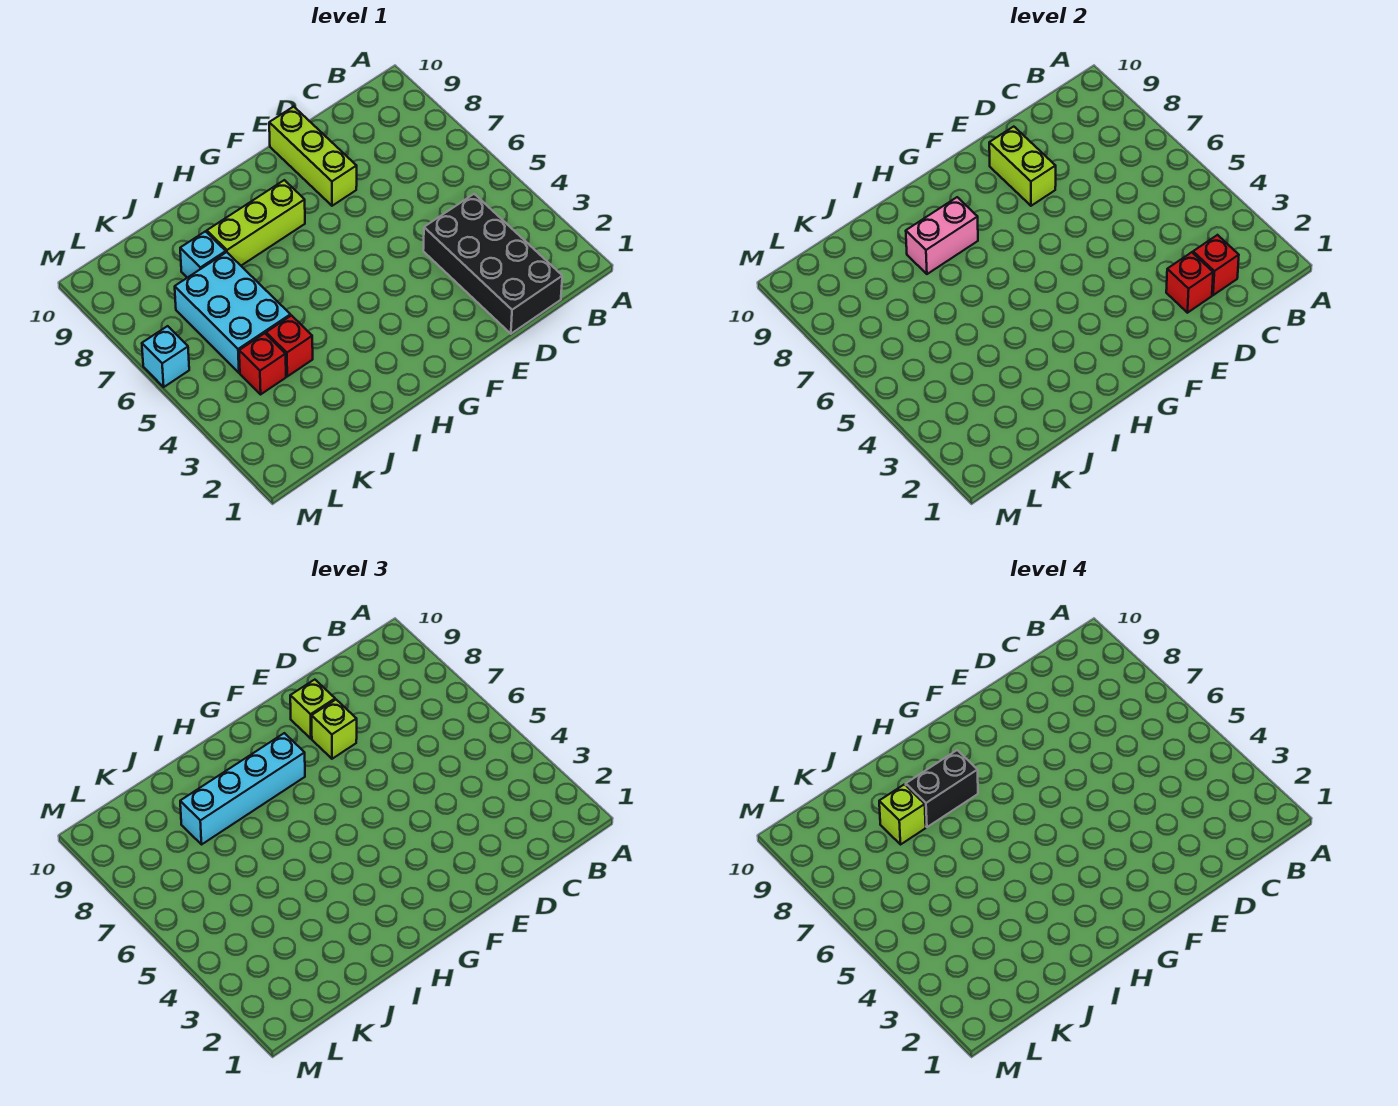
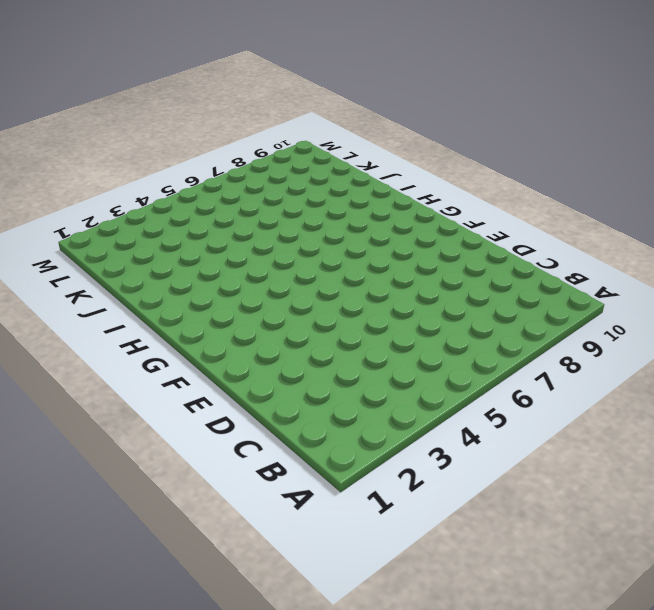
none -> black 2x4 brick [423,194,562,334]
none -> lime 1x3 brick [269,107,357,206]
none -> lime 1x3 brick [207,180,305,266]

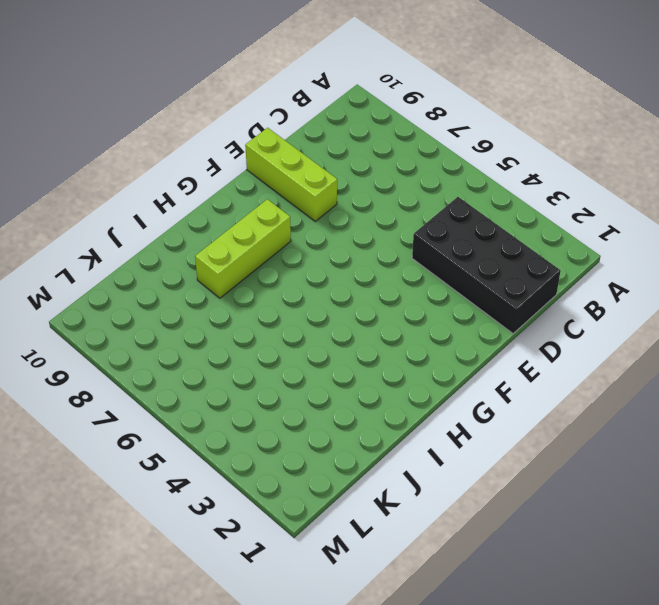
none -> red 1x1 brick [266,316,313,376]
none -> cyan 2x3 brick [175,252,290,373]
none -> cyan 1x1 brick [180,231,226,278]

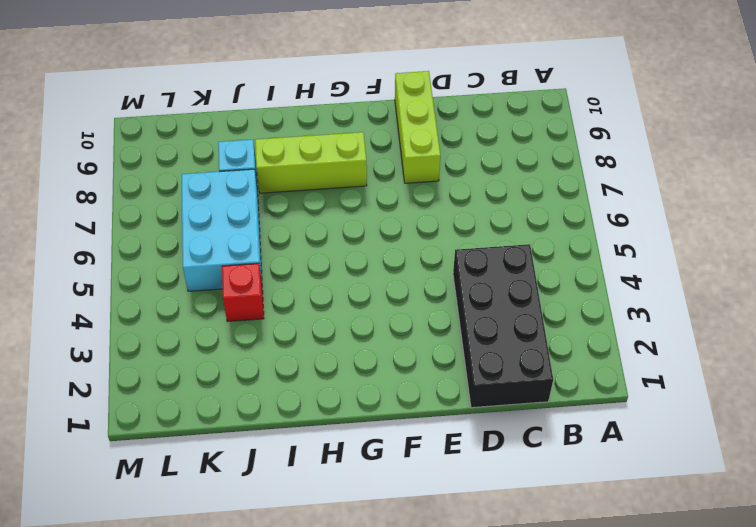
none -> red 1x1 brick [239,333,286,394]
none -> cyan 1x1 brick [142,326,189,387]
none -> red 1x1 brick [1193,235,1239,295]

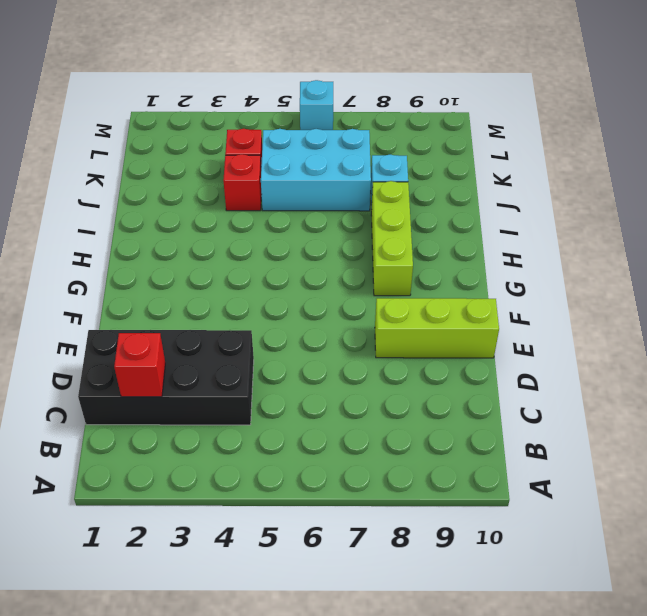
none -> red 1x1 brick [1166,252,1213,313]
none -> lime 1x2 brick [989,127,1056,206]
none -> pink 1x2 brick [906,197,978,274]

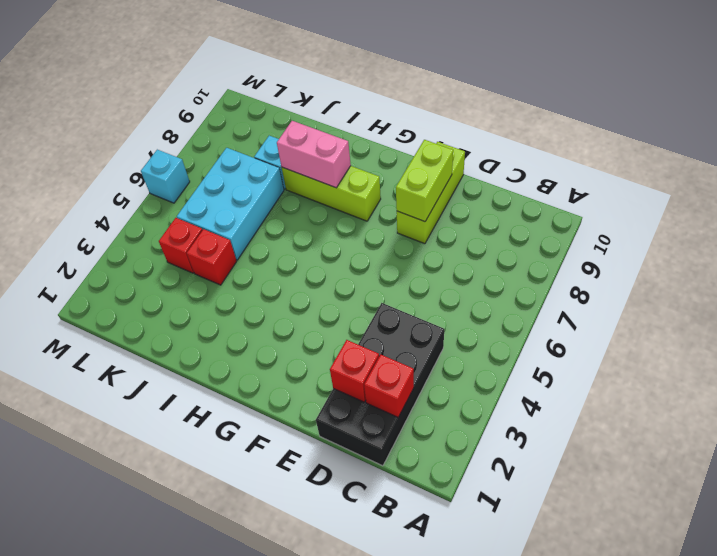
none -> lime 1x1 brick [312,700,357,759]
none -> lime 1x1 brick [290,680,335,739]
none -> cyan 1x4 brick [180,733,305,844]

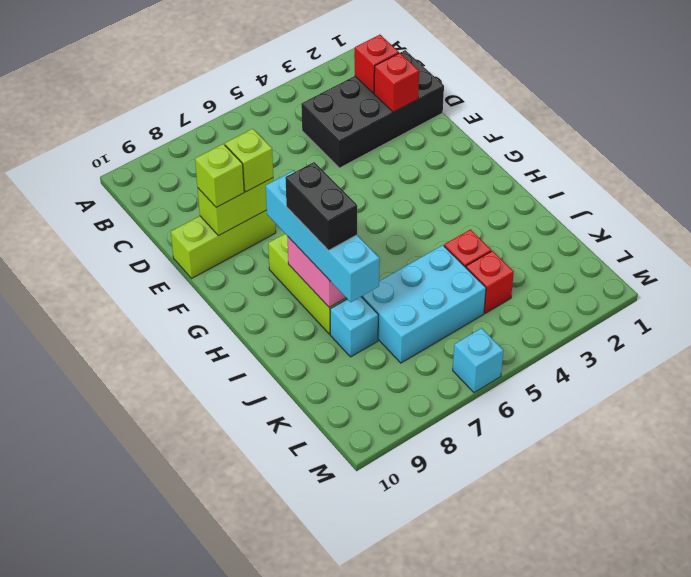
none -> lime 1x1 brick [879,784,926,844]

